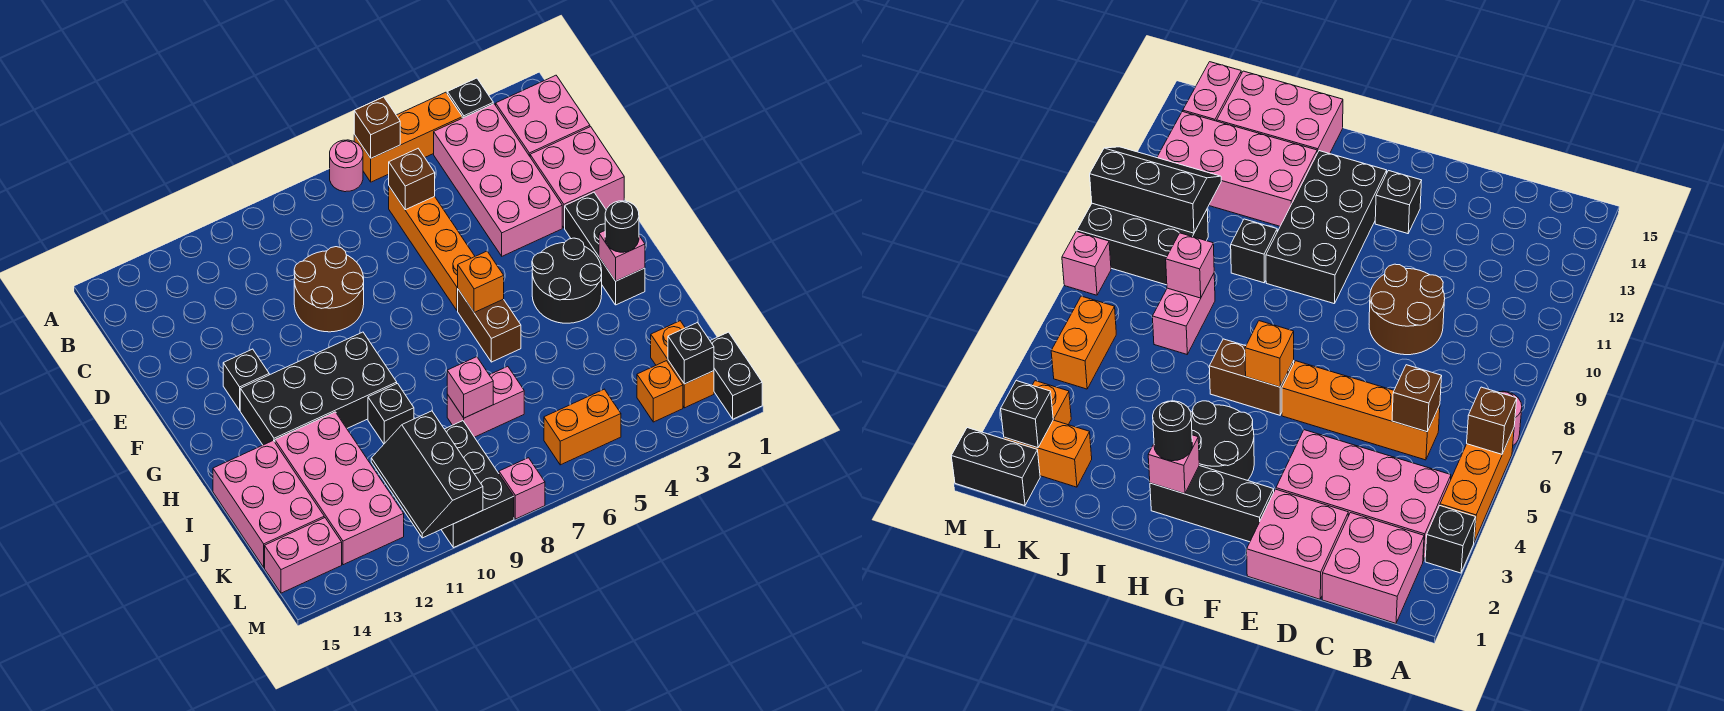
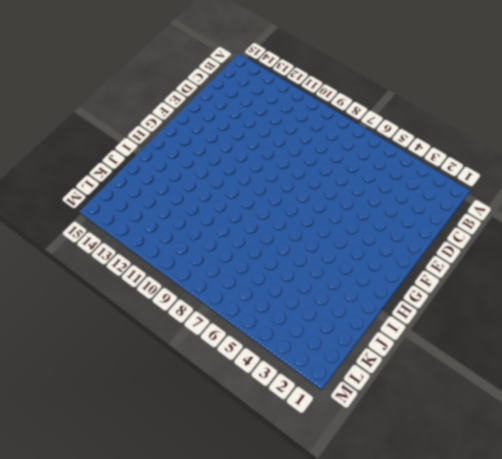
none -> black 1x1 brick [447,78,493,118]
none -> orange 1x3 brick [354,92,462,182]
none -> pink 1x1 round brick [330,140,363,192]
none -> pink 2x2 brick [496,75,590,156]

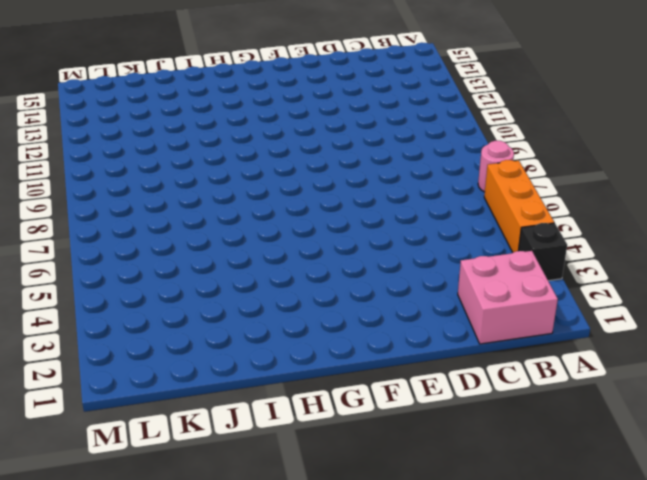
none -> pink 2x4 brick [434,104,562,256]
none -> orange 1x4 brick [389,187,475,311]
none -> pink 2x2 brick [530,127,624,228]
none -> brown 2x2 round brick [294,247,364,332]

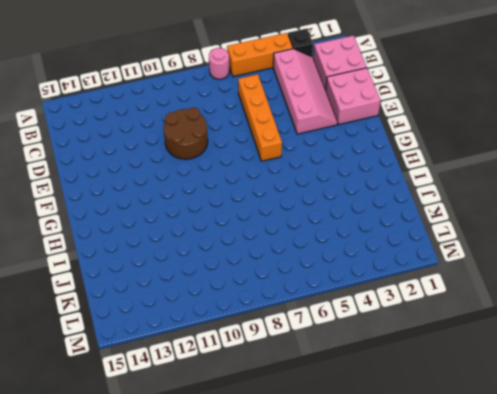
pink 2x4 slope [273,49,338,134] -> pink 2x4 brick [434,104,562,256]
none -> black 1x3 brick [565,192,645,305]
none -> black 1x1 brick [223,349,269,410]
none -> black 2x2 round brick [532,238,602,323]
none -> brown 1x2 brick [458,289,521,362]

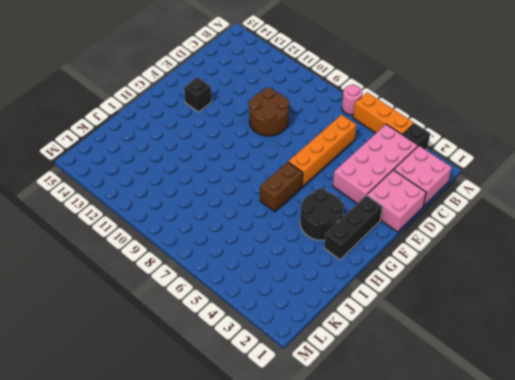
none -> black 2x4 brick [240,332,397,445]
none -> black 1x1 brick [368,384,414,444]
none -> pink 2x4 brick [275,412,404,565]
none -> pink 2x3 brick [213,441,324,567]

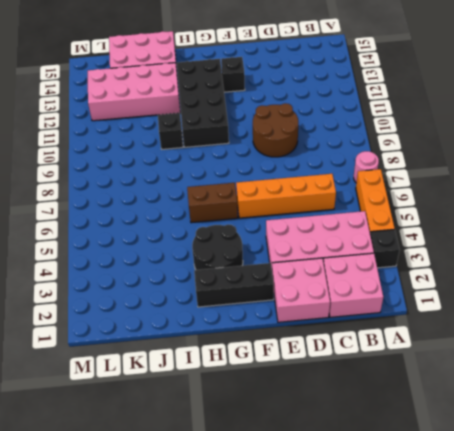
none -> pink 1x2 brick [447,366,524,437]
none -> orange 1x2 brick [651,321,714,408]
none -> black 2x3 brick [441,421,514,548]
none -> black 1x2 brick [710,332,762,419]

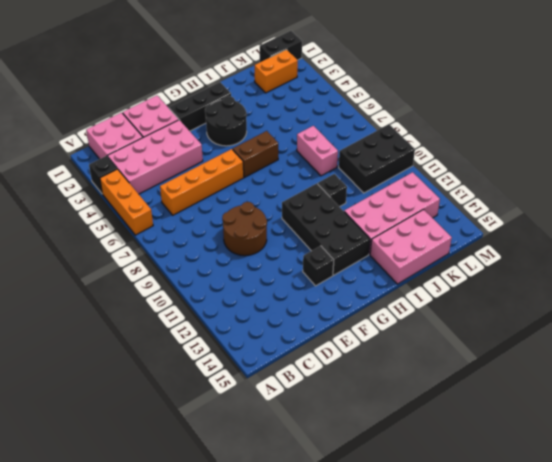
none -> pink 1x1 round brick [330,140,363,192]
none -> orange 1x1 brick [637,361,683,422]
none -> orange 1x2 brick [544,389,621,465]
none -> pink 1x2 brick [265,518,342,593]

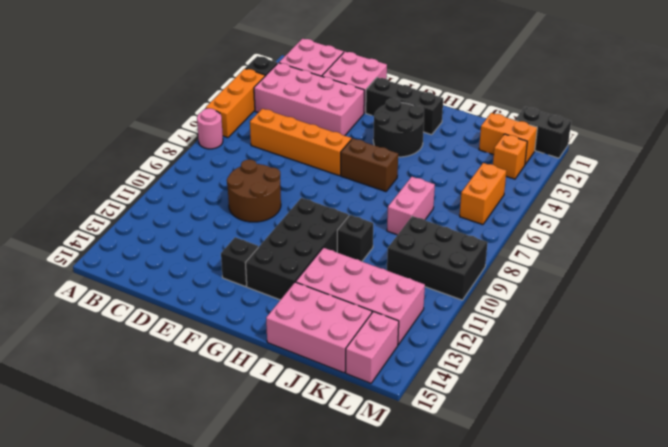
none -> pink 1x1 brick [499,458,545,519]
none -> brown 1x1 brick [354,97,400,158]
none -> brown 1x1 brick [389,149,435,210]
none -> orange 1x1 brick [458,251,504,313]

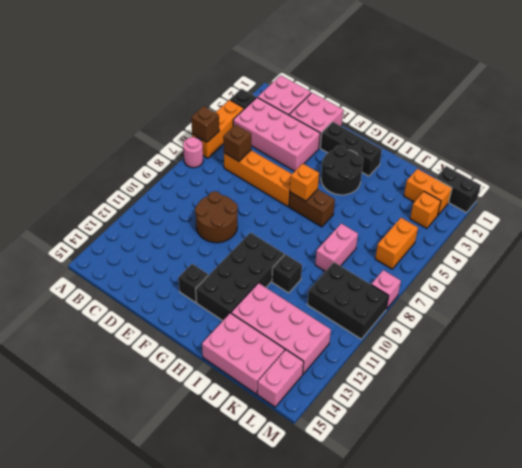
none -> pink 1x1 brick [599,231,645,281]
none -> pink 1x1 brick [447,357,493,418]
none -> black 2x3 slope [371,411,483,538]
none -> black 1x1 brick [668,322,714,384]

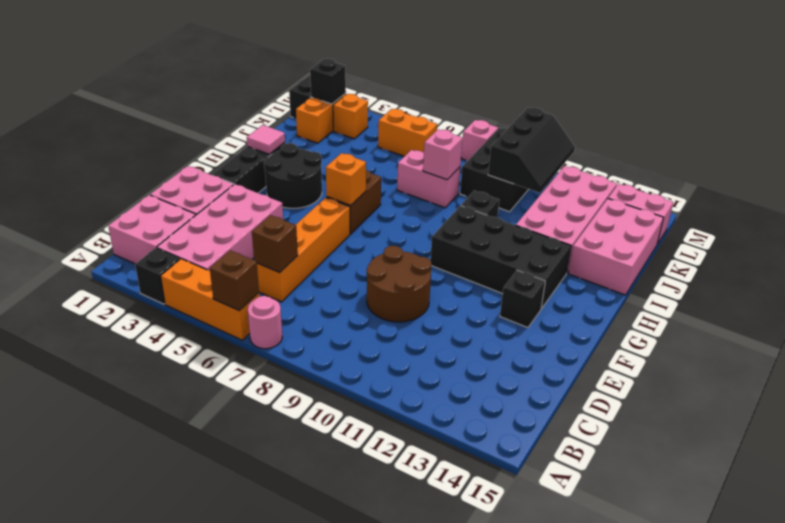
pink 1x1 tile [247,125,285,154] -> pink 1x1 brick [599,231,645,281]
none -> black 1x1 round brick [605,201,639,252]

